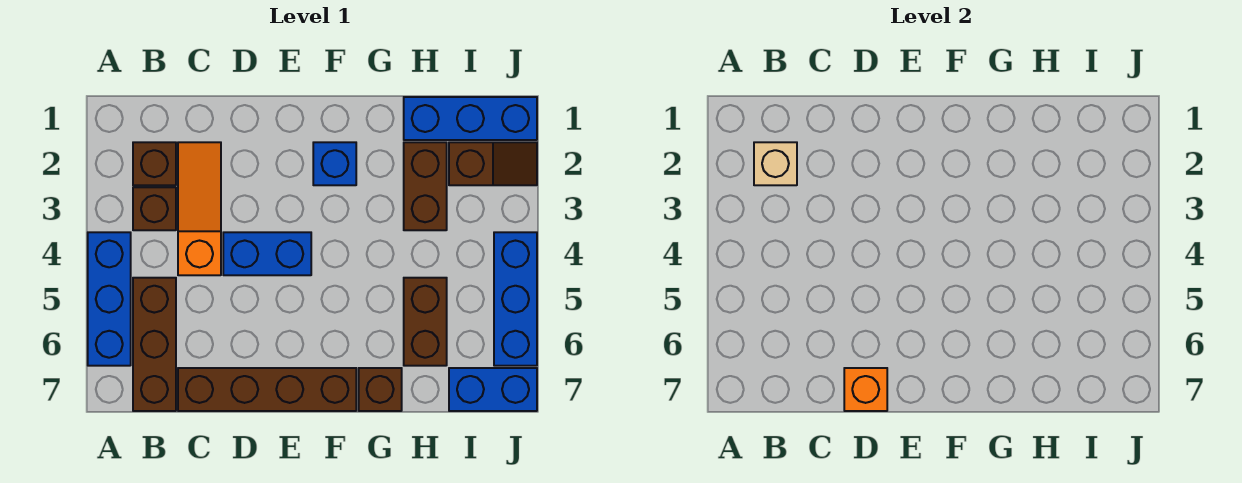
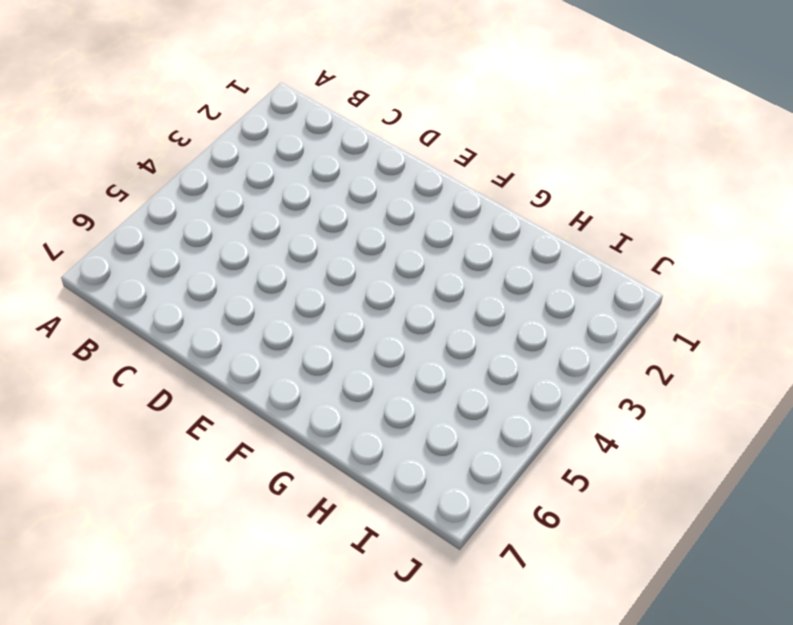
none -> blue 1x3 brick [88,232,131,366]
none -> brown 1x1 brick [133,142,176,185]
none -> brown 1x1 brick [133,187,176,230]

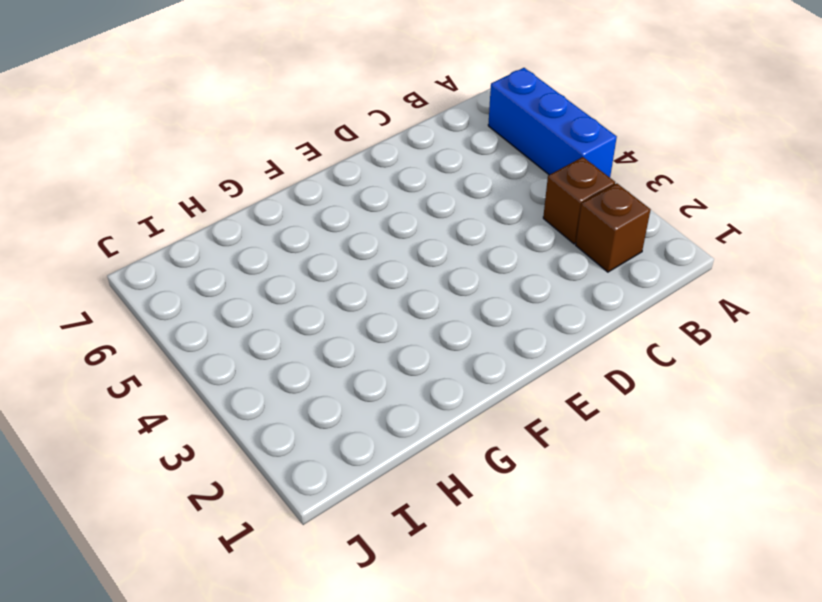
none -> brown 1x3 brick [133,278,176,411]
none -> orange 1x3 slope [178,142,221,275]
none -> brown 1x4 brick [178,368,356,411]

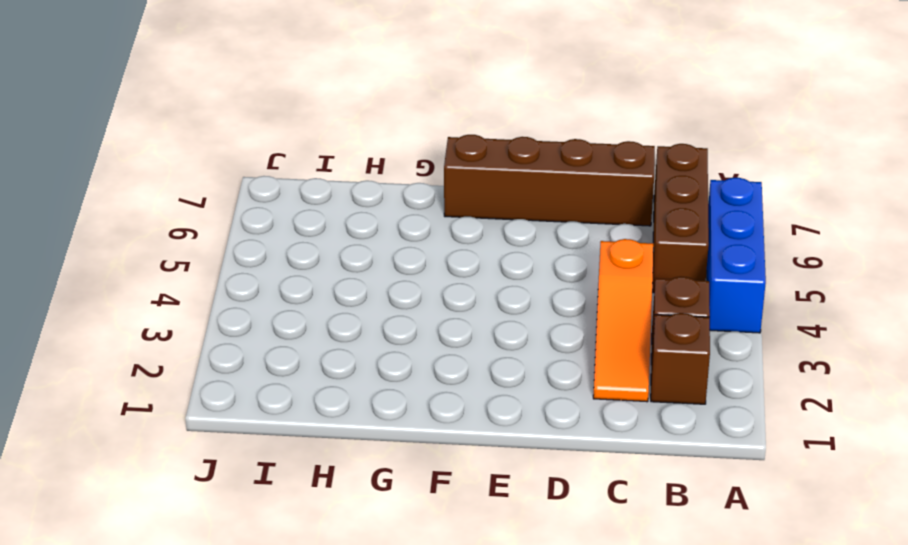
none -> blue 1x2 brick [223,232,311,275]
none -> blue 1x1 brick [313,142,356,185]
none -> brown 1x1 brick [359,368,402,411]

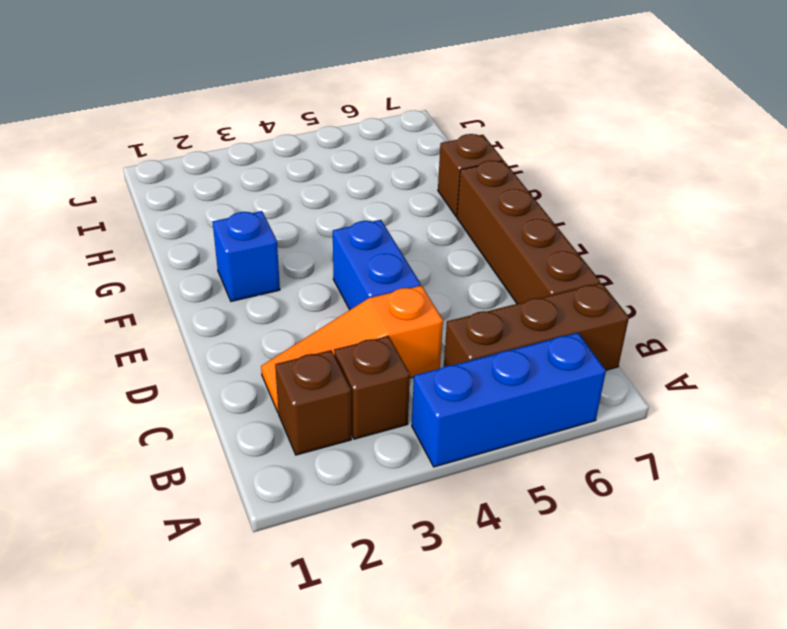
none -> blue 1x3 brick [404,97,537,140]
none -> brown 1x2 brick [404,142,447,230]
none -> brown 1x2 brick [404,278,447,366]

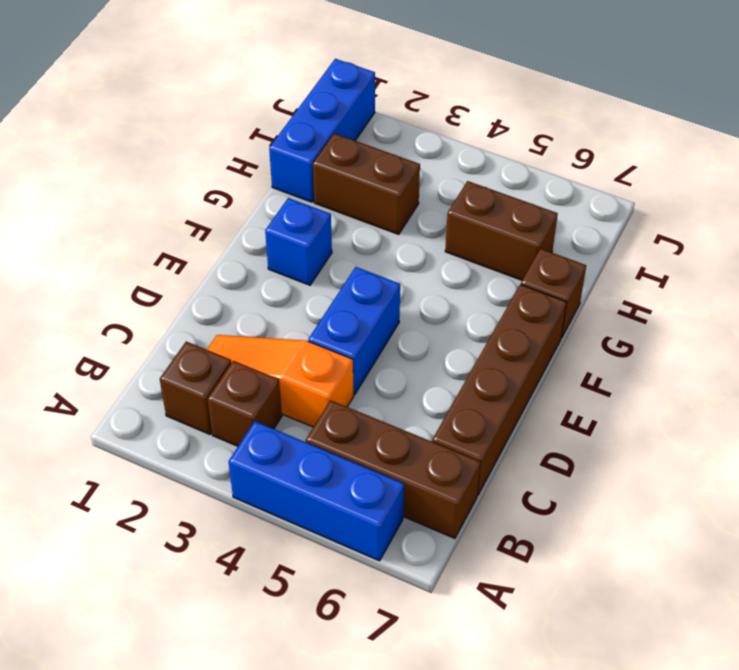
none -> brown 1x2 slope [449,142,537,185]
none -> blue 1x2 brick [449,368,537,411]
none -> blue 1x3 brick [494,232,537,366]

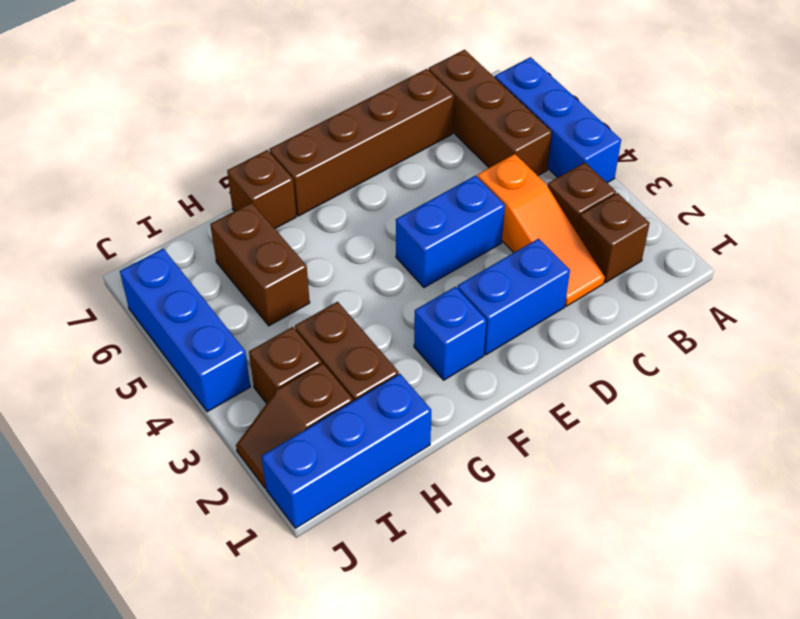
blue 1x2 brick [458,239,570,355] -> blue 1x2 brick moved to [449,368,537,411]
brown 1x1 brick [249,327,322,403] -> none
none -> tan 1x1 brick [754,142,797,185]
none -> orange 1x1 brick [844,368,887,411]

